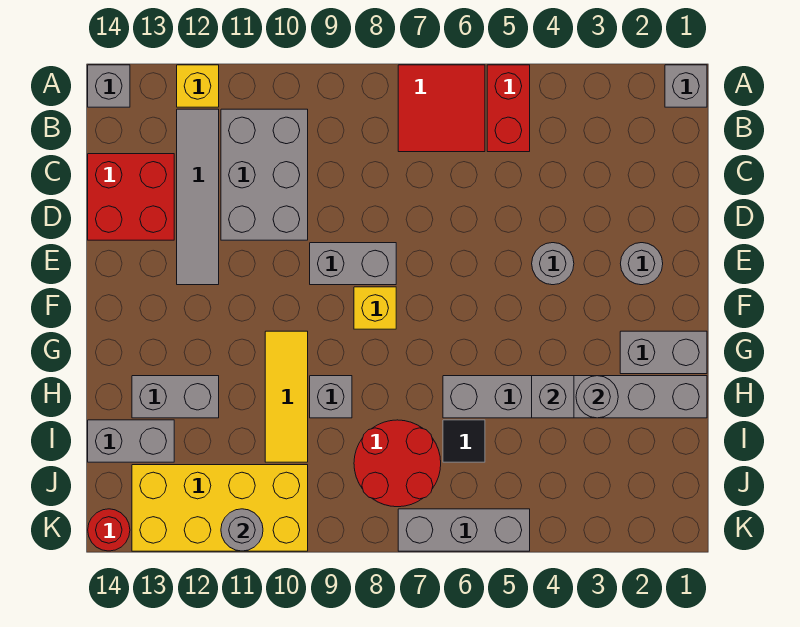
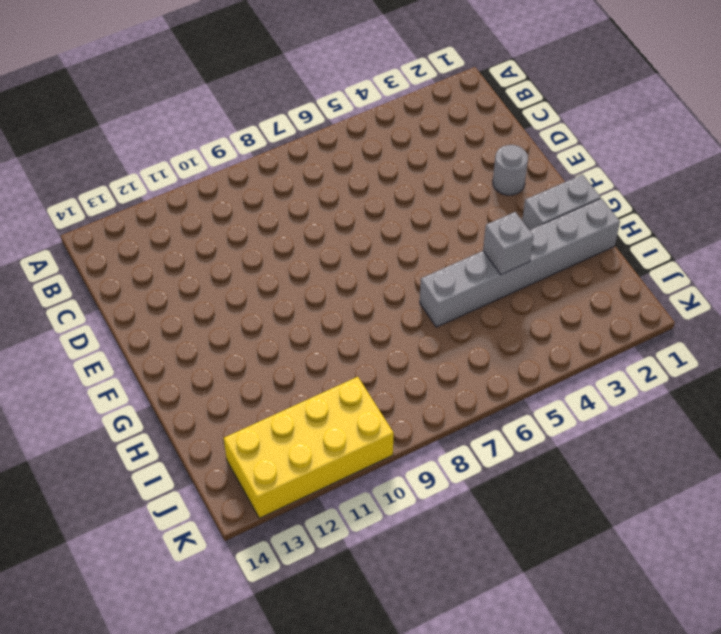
none -> grey 1x1 brick [665,65,707,107]
none -> red 1x2 brick [487,65,530,152]
none -> red 2x2 tile [398,65,485,152]

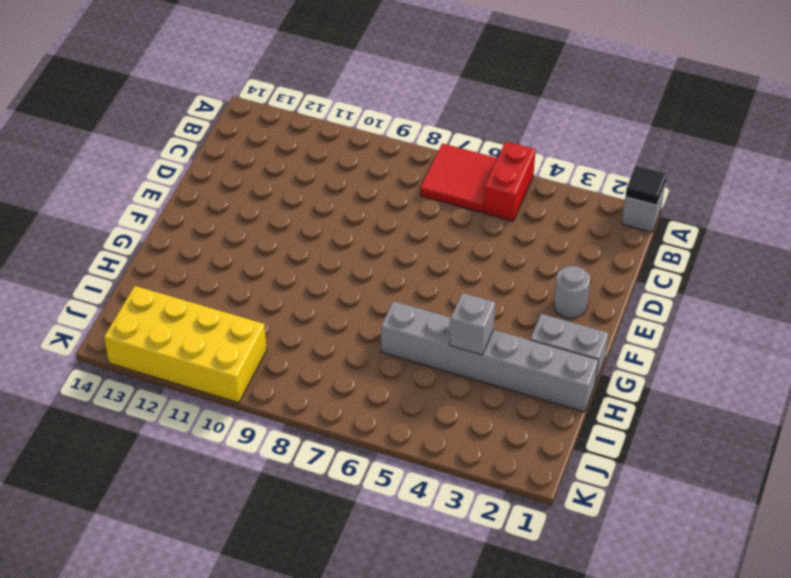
black 1x1 tile [625,166,667,205] -> black 1x1 tile moved to [443,420,485,462]
none -> yellow 1x1 brick [177,65,219,107]
none -> grey 1x1 brick [88,65,130,107]
none -> grey 2x3 brick [221,109,308,240]

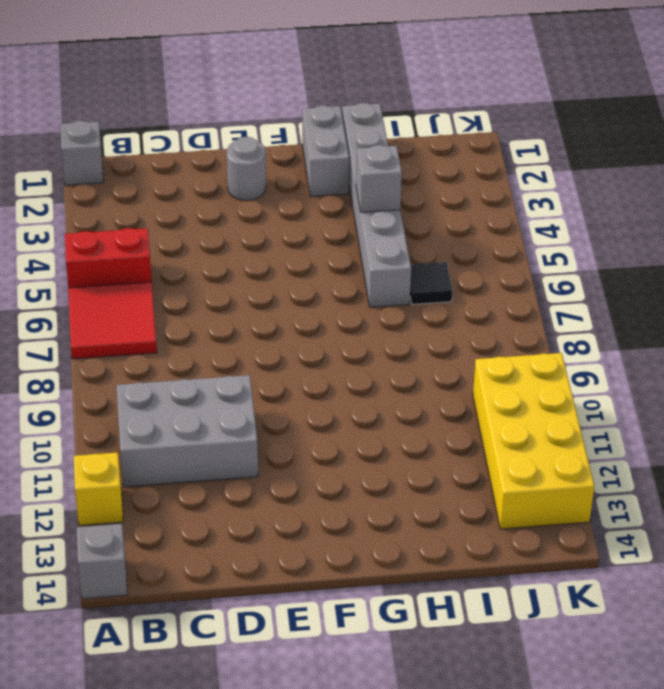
none -> grey 1x4 tile [177,109,219,285]
none -> red 2x2 brick [88,154,174,240]
none -> grey 1x1 round brick [532,243,574,285]

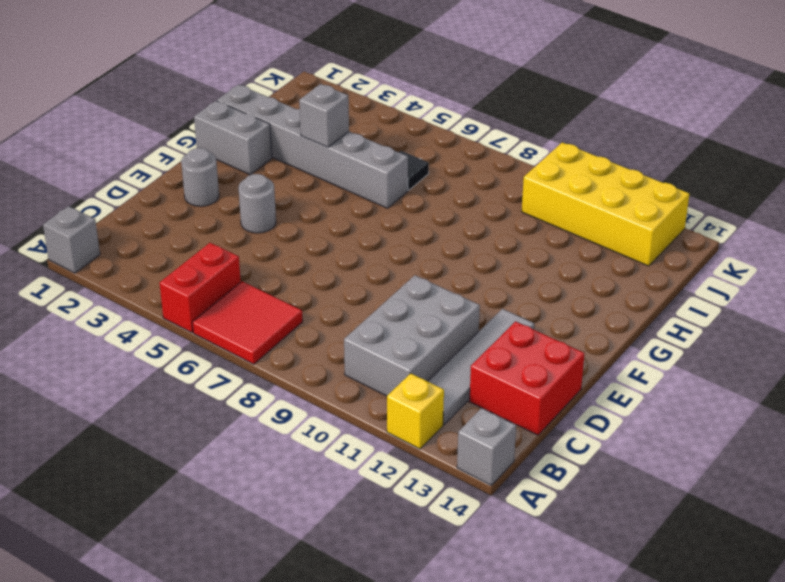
none -> grey 1x2 brick [310,243,396,285]
none -> yellow 1x1 brick [354,287,396,329]
none -> yellow 1x3 tile [265,331,308,462]

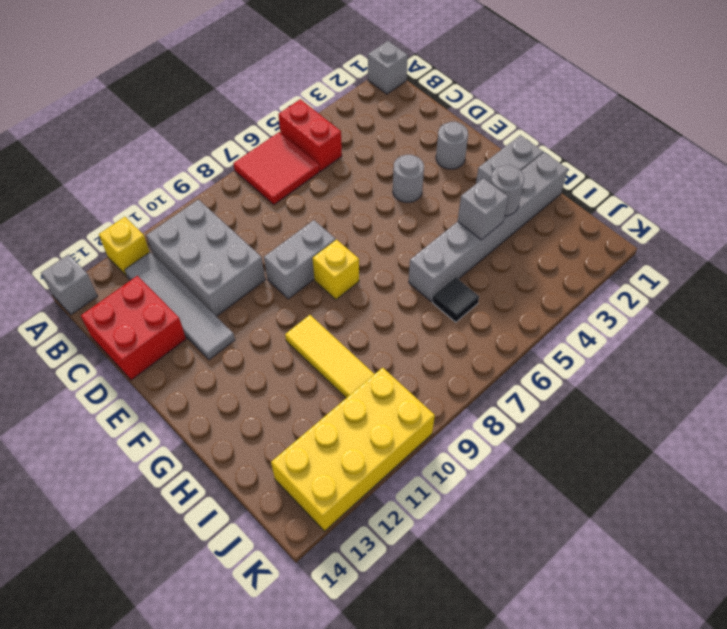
none -> grey 1x1 brick [310,376,352,418]
none -> grey 1x2 brick [132,376,219,418]
none -> red 2x2 round brick [354,420,441,507]

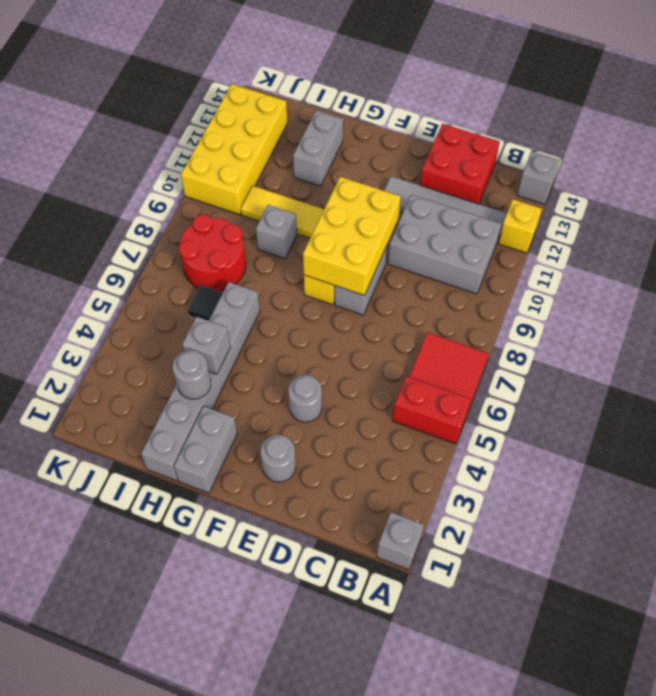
yellow 2x3 brick [303,177,401,296] -> none
none -> grey 1x2 brick [88,420,174,462]
none -> grey 1x3 brick [398,509,530,551]
none -> red 1x1 round brick [88,509,130,551]

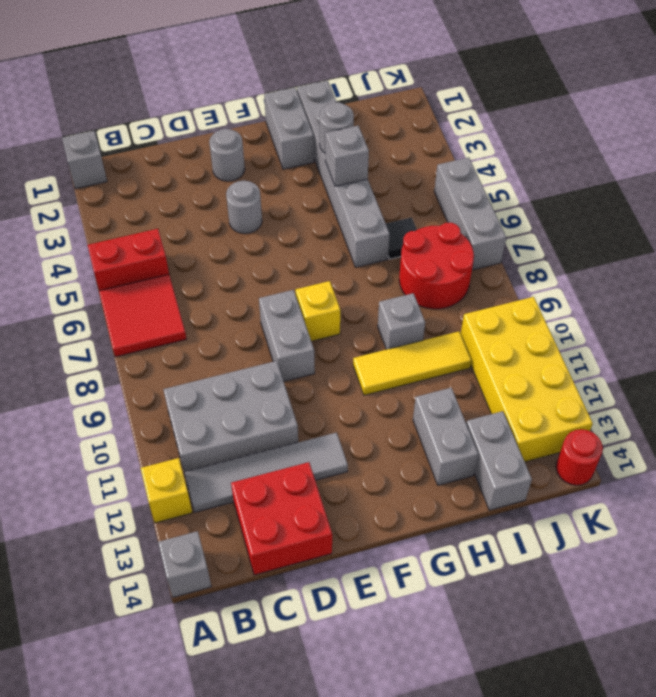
none -> grey 1x1 round brick [221,509,263,551]

